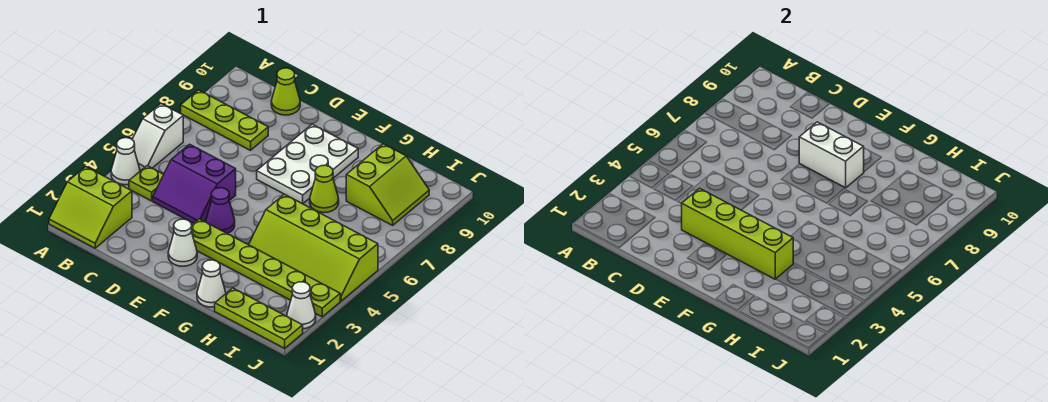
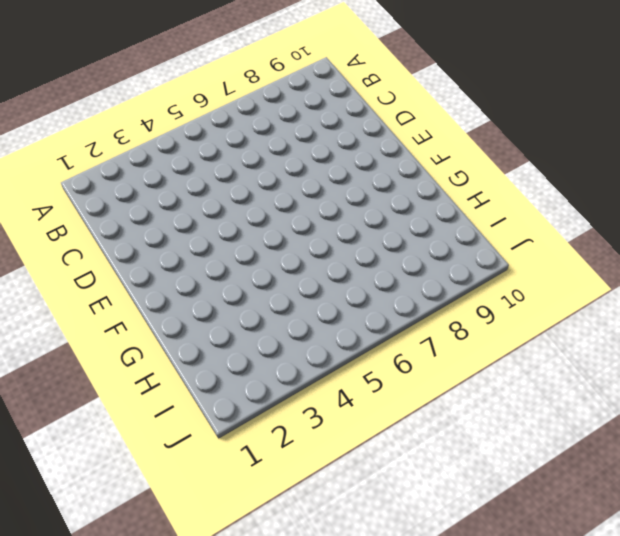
none -> lime 2x2 slope [49,167,132,248]
none -> white 1x1 cone [111,138,140,185]
none -> white 1x2 slope [132,104,183,170]

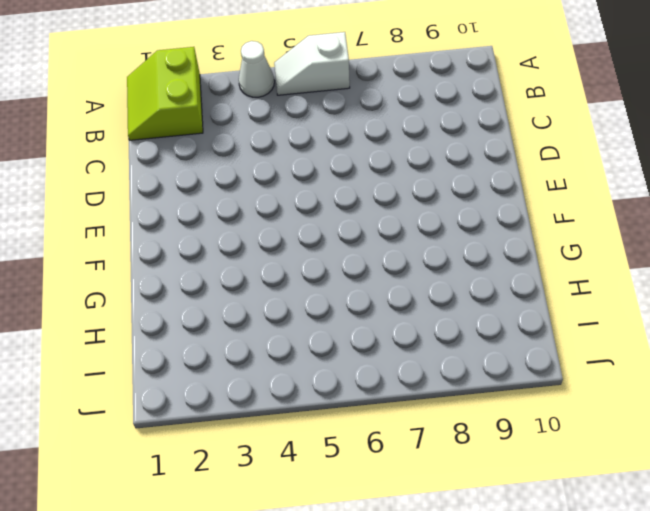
none -> lime 1x3 plate [181,90,268,150]
none -> lime 1x1 plate [129,166,164,201]
none -> purple 2x2 slope [153,144,236,223]

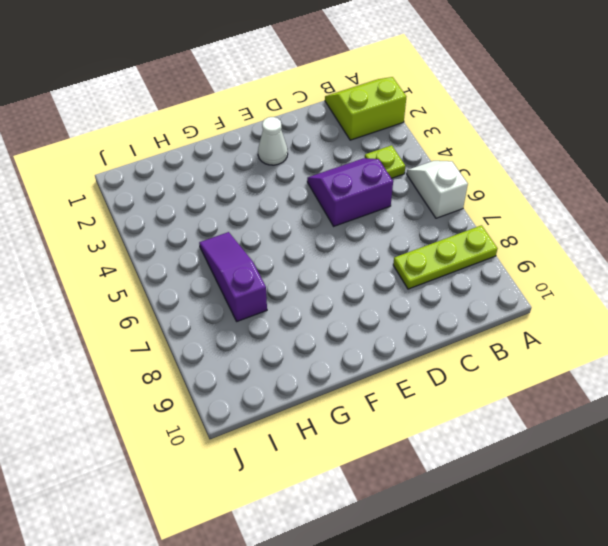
purple 1x3 slope [199,232,267,321] -> lime 2x4 slope [249,194,378,301]
none -> white 1x1 cone [111,138,140,185]
none -> lime 1x1 cone [271,68,300,115]
none -> lime 1x6 plate [191,219,340,317]

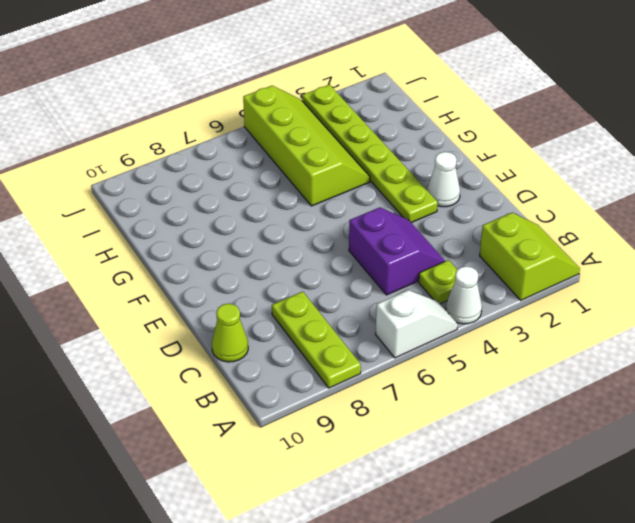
none -> purple 1x1 cone [206,188,235,234]
none -> white 2x3 plate [257,124,358,204]
none -> white 1x1 cone [197,260,226,307]

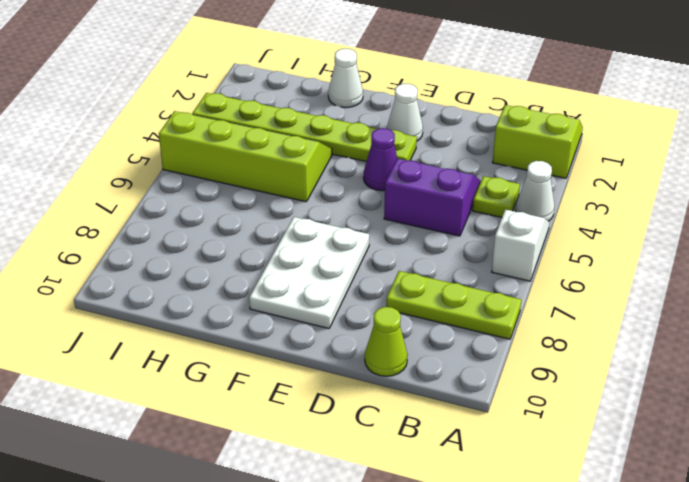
none -> lime 1x1 cone [310,165,339,213]
none -> lime 1x3 plate [215,288,303,348]
none -> lime 2x2 slope [346,144,429,225]

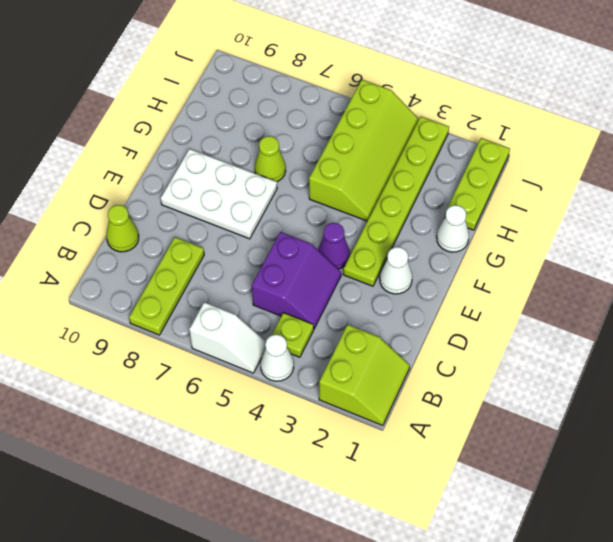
none -> lime 2x2 slope [346,144,429,225]
none -> white 1x1 cone [287,282,316,329]
none -> lime 1x4 brick [682,188,793,279]

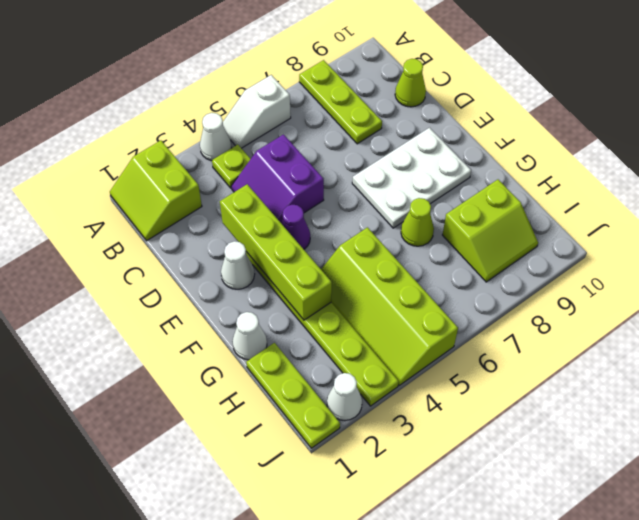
none -> white 1x2 brick [799,122,864,188]

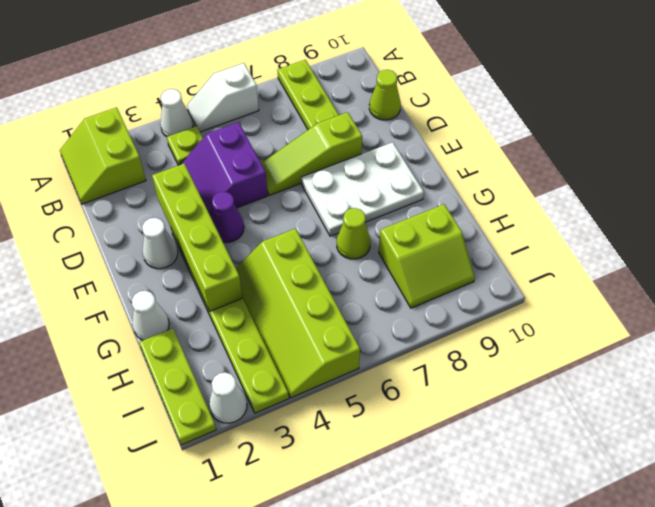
lime 1x3 slope [261,112,362,195] -> none
none -> white 1x2 brick [799,122,864,188]

